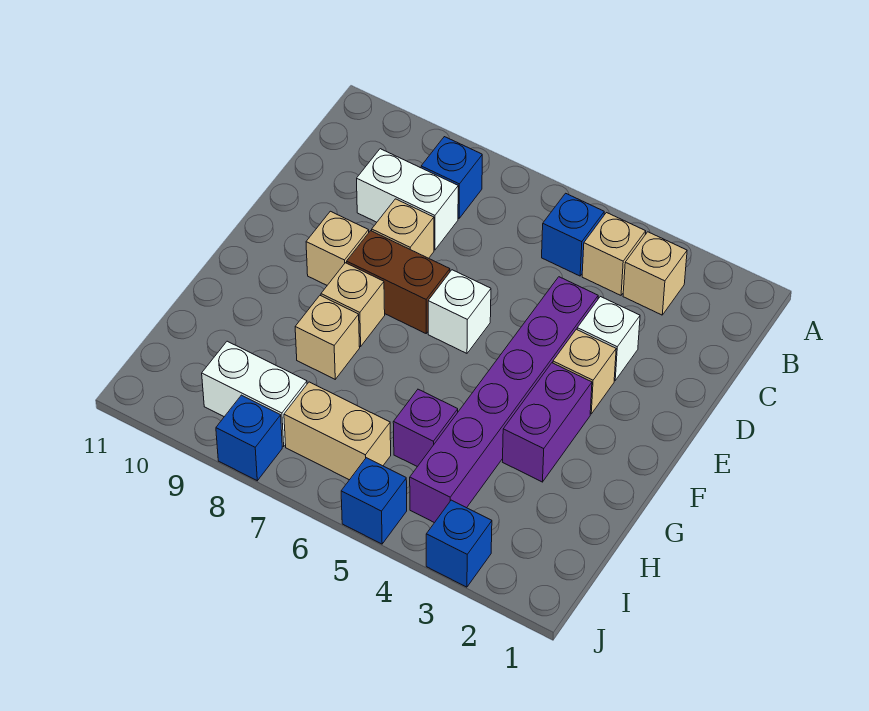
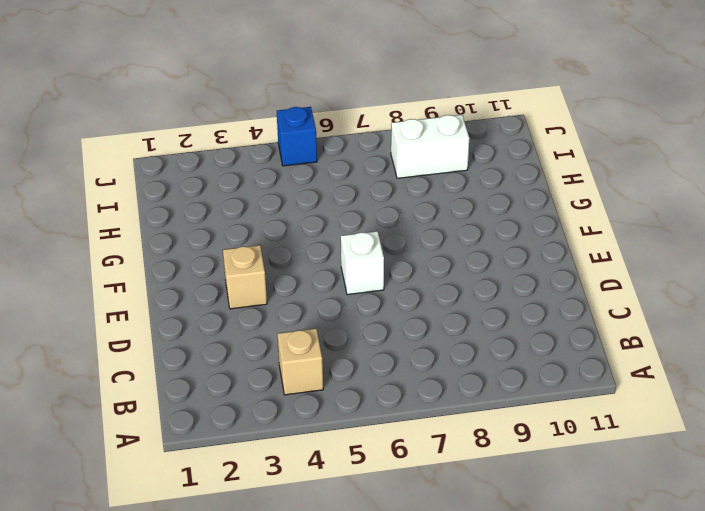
none -> tan 1x1 brick [623,232,687,315]
none -> blue 1x1 brick [542,193,604,276]
none -> blue 1x1 brick [421,137,482,218]

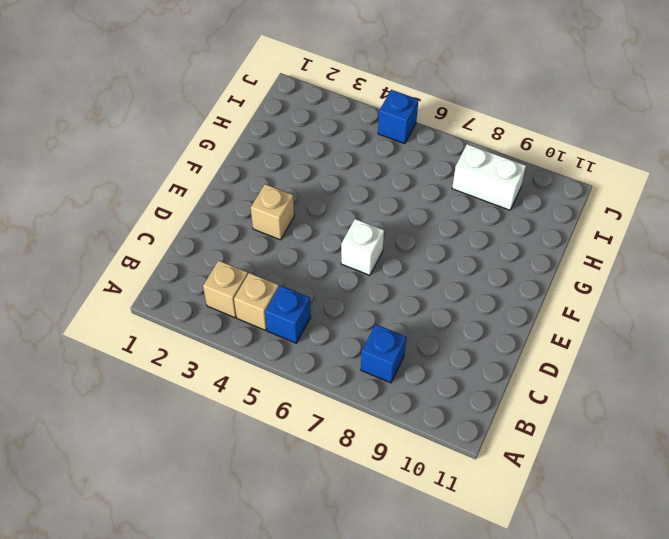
none -> white 1x2 brick [357,149,458,250]
none -> white 1x1 brick [577,297,640,380]
none -> purple 1x6 brick [410,277,598,523]

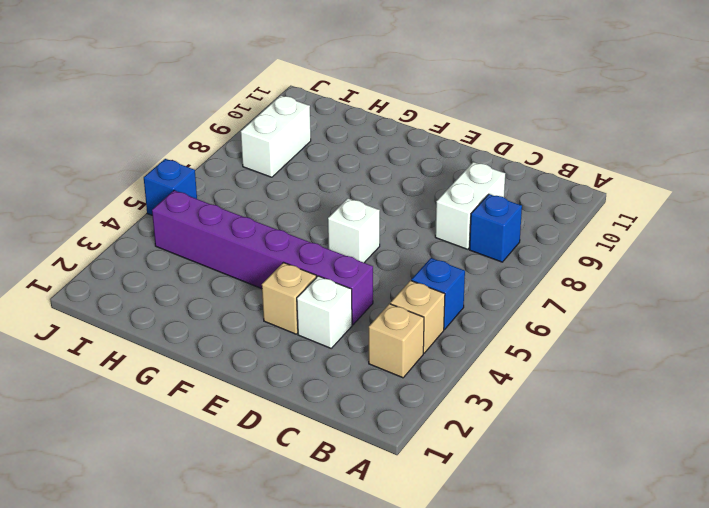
none -> tan 1x1 brick [372,199,434,258]
none -> brown 1x2 brick [347,231,450,333]
none -> tan 1x1 brick [306,211,369,285]

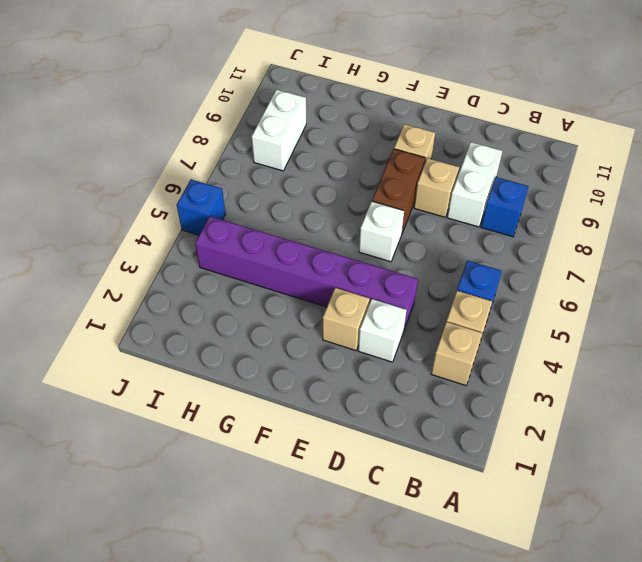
none -> purple 1x2 brick [503,363,592,482]
none -> tan 1x1 brick [321,263,385,346]
none -> tan 1x1 brick [295,296,360,379]

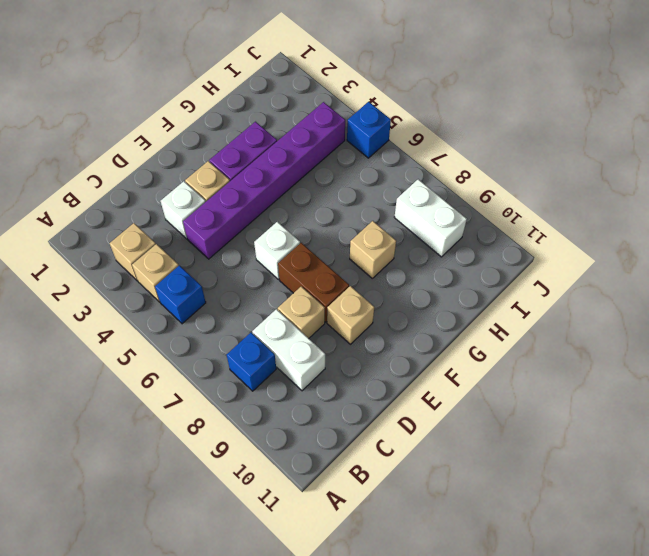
none -> tan 1x1 brick [321,263,385,346]
none -> purple 1x1 brick [393,389,458,467]
none -> tan 1x2 brick [284,382,391,480]

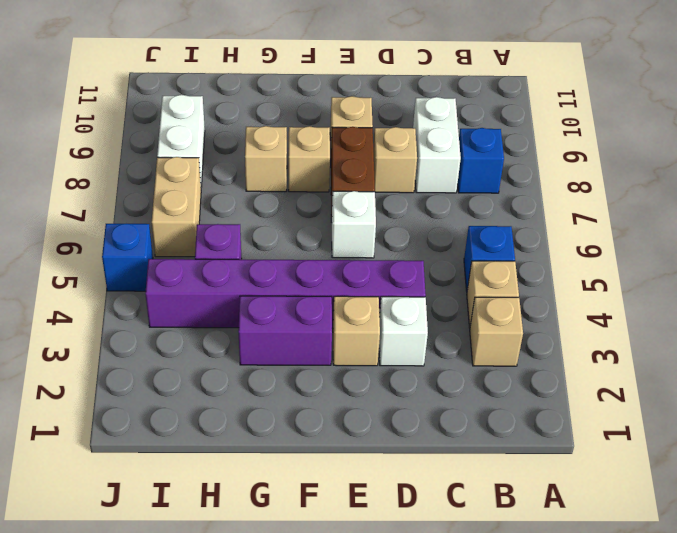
none -> blue 1x1 brick [426,500,492,587]
none -> blue 1x1 brick [216,395,282,481]

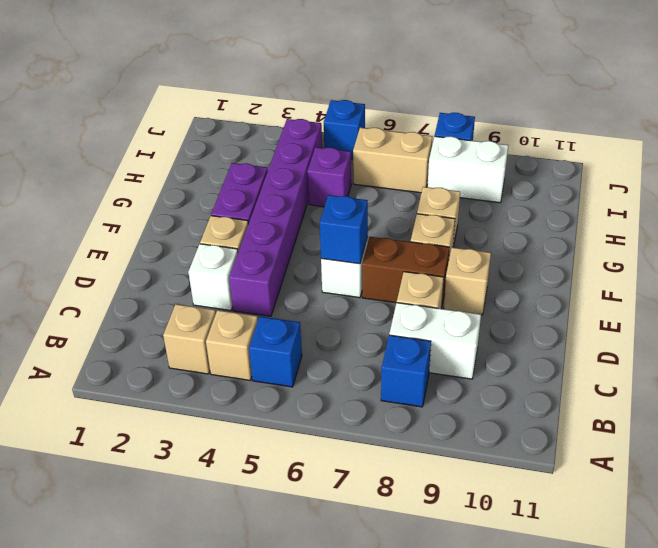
blue 1x1 brick [320,195,368,264] -> blue 1x1 brick moved to [426,500,492,587]

